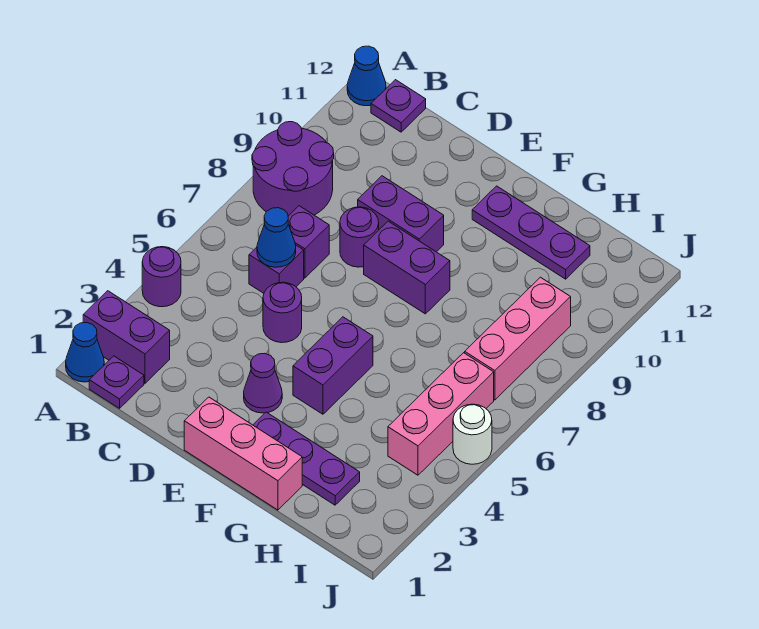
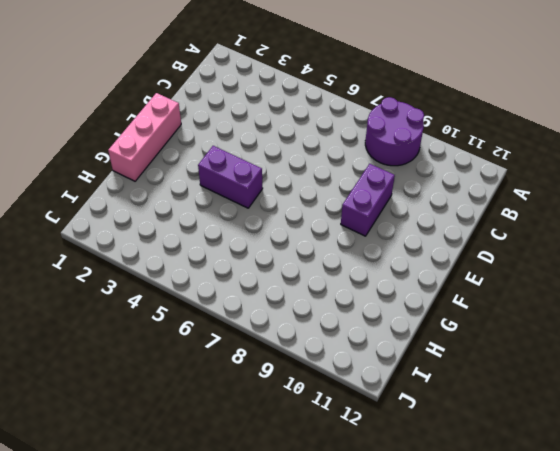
none -> blue 1x1 cone [66,322,104,382]
none -> purple 1x2 brick [83,291,170,383]
none -> purple 1x1 round brick [142,247,181,307]

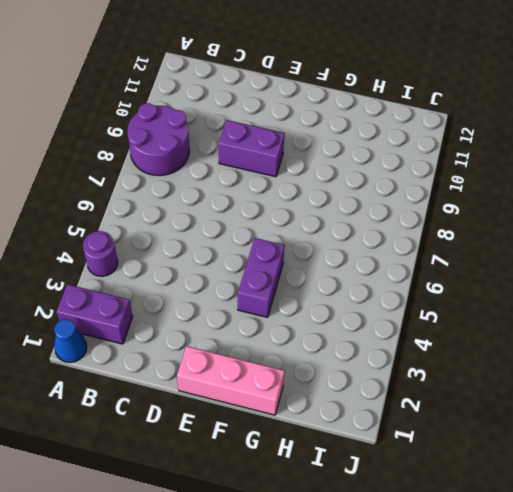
none -> blue 1x1 cone [347,46,386,106]
none -> purple 1x1 plate [89,356,144,408]
none -> purple 1x1 plate [371,80,426,132]

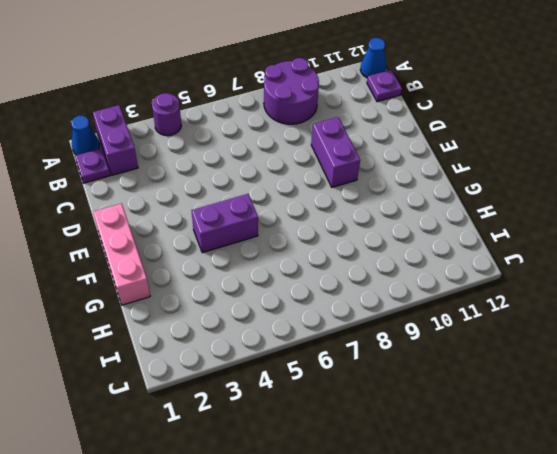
none -> purple 1x1 brick [249,245,304,293]
none -> purple 1x1 brick [288,206,329,278]
none -> purple 1x1 round brick [263,282,302,343]

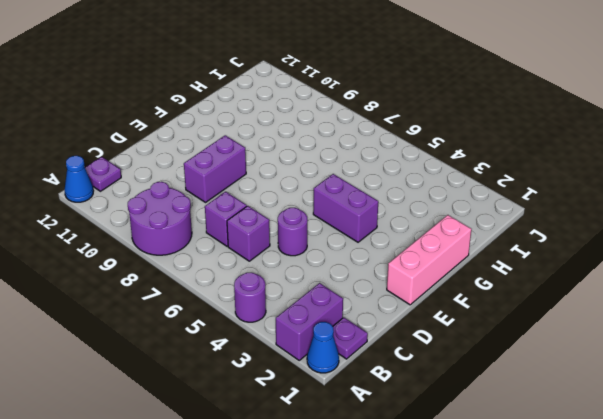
none -> purple 1x1 round brick [340,207,379,267]
none -> purple 1x1 cone [244,353,282,413]
none -> purple 1x2 brick [364,221,450,314]

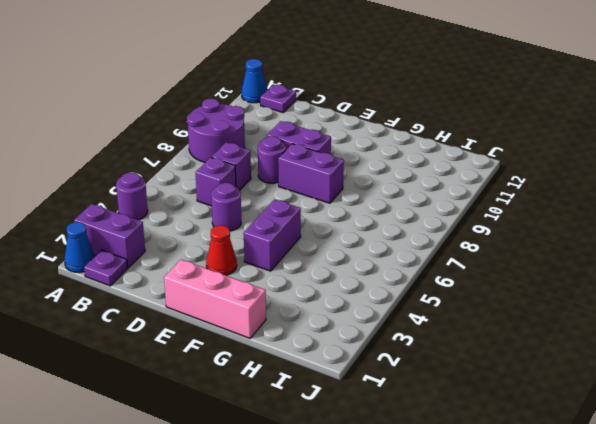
red 1x1 cone [206,225,237,275] -> purple 1x1 cone [244,353,282,413]
none -> purple 1x3 plate [253,412,360,505]
none -> purple 1x3 plate [472,186,590,279]
none -> pink 1x3 brick [388,353,494,475]

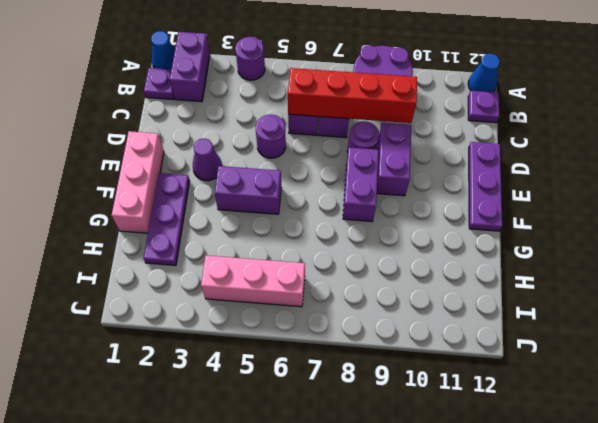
red 1x4 brick [288,68,417,123] -> blue 1x1 cone [257,208,296,267]
purple 1x3 plate [469,142,502,231] -> purple 1x3 plate moved to [472,186,590,279]
none -> pink 1x3 brick [465,277,571,400]
none -> white 1x1 round brick [453,404,492,464]

